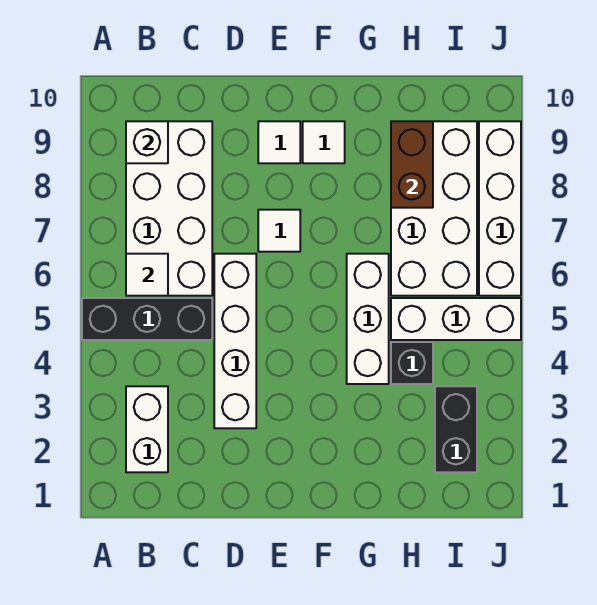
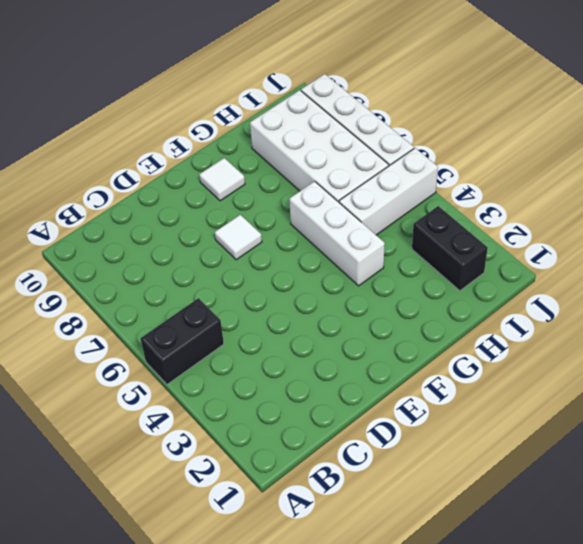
black 1x2 brick [141,298,224,384] -> black 1x3 brick [82,298,212,340]
none -> white 1x2 brick [126,386,168,472]
none -> white 2x4 brick [126,121,212,296]
none -> white 1x4 brick [214,254,256,428]

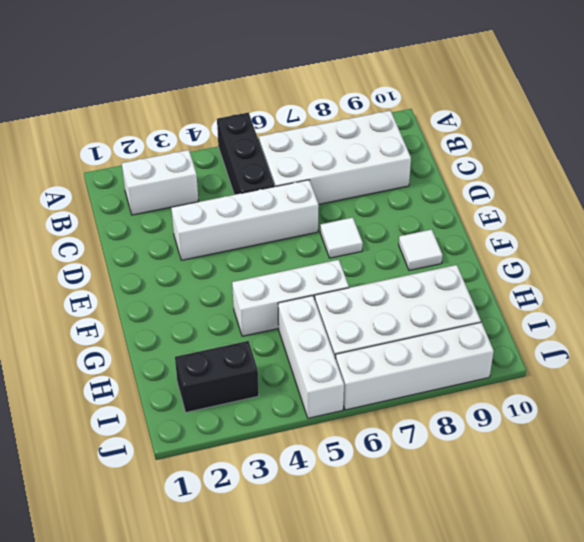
none -> white 1x1 tile [258,121,300,163]
none -> black 1x1 brick [391,342,433,384]
none -> white 1x1 tile [126,254,168,296]

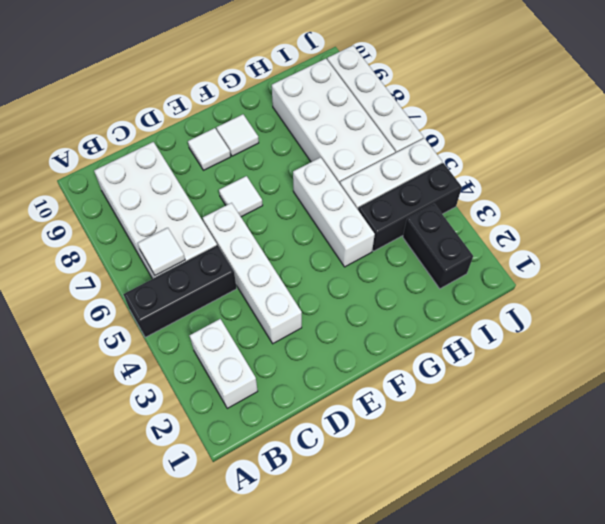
black 1x3 brick [358,163,462,251] -> black 1x1 brick [391,342,433,384]
none -> white 1x1 brick [126,121,168,163]
none -> brown 1x2 brick [391,121,433,208]

